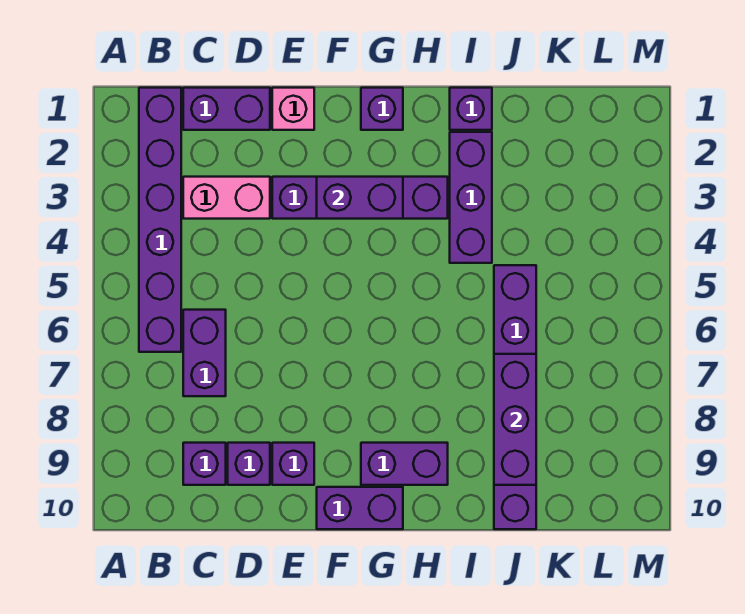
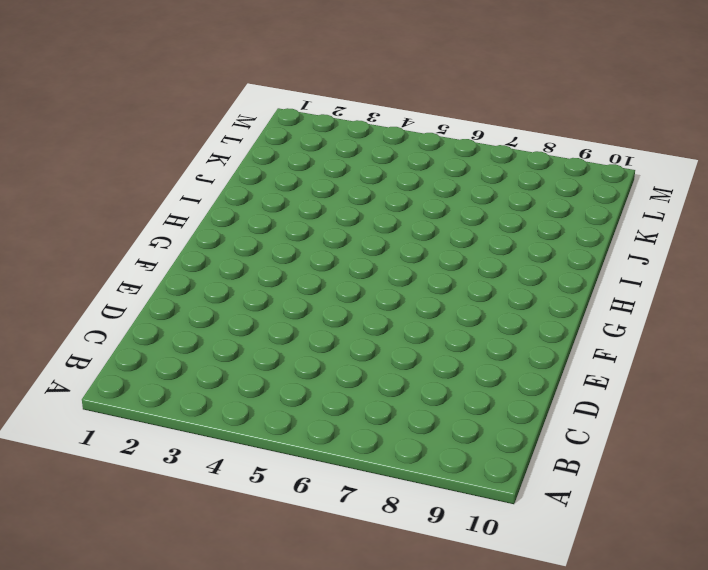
none -> purple 1x6 brick [139,88,181,352]
none -> purple 1x2 brick [183,88,270,130]
none -> pink 1x2 brick [183,177,270,219]

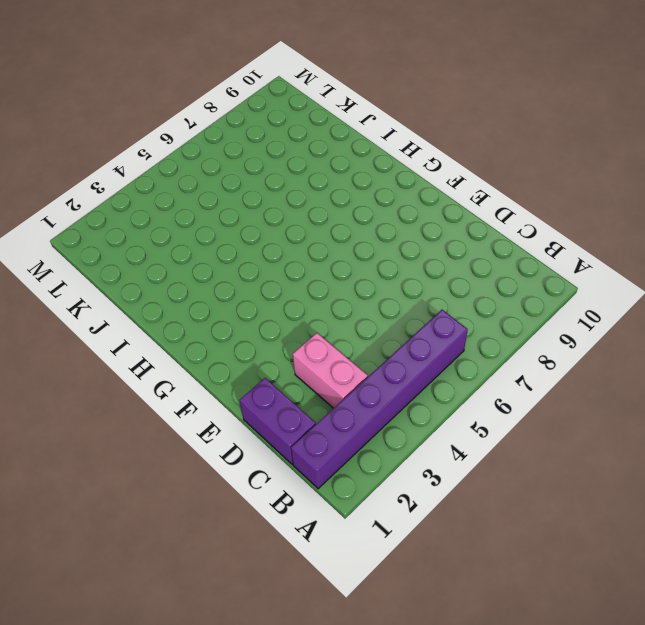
none -> purple 1x2 brick [183,310,226,396]
none -> purple 1x1 brick [183,443,226,485]
none -> purple 1x1 brick [228,443,270,485]

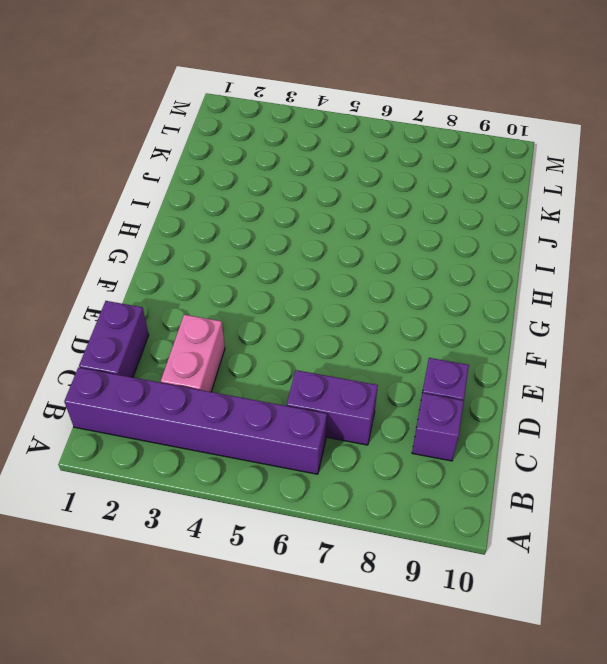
none -> pink 1x1 brick [272,88,314,130]
none -> purple 1x4 brick [272,177,448,219]
none -> purple 1x1 brick [272,443,314,485]

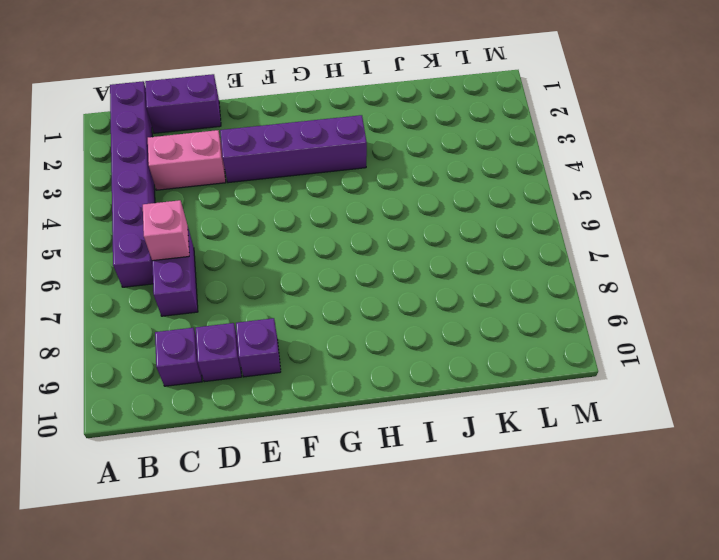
pink 1x1 brick [143,200,189,261] -> pink 1x1 brick moved to [272,88,314,130]
none -> purple 1x2 brick [317,487,403,529]
none -> purple 1x1 brick [361,88,403,130]
none -> purple 1x2 brick [361,443,448,485]

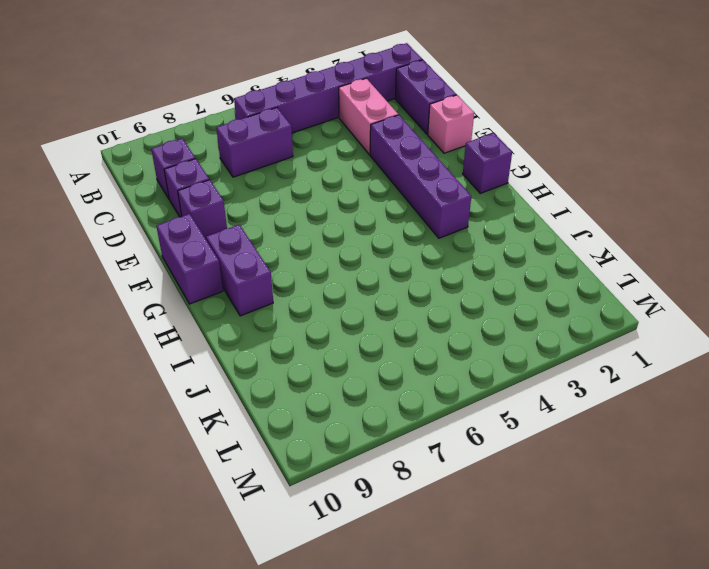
none -> purple 1x1 brick [450,88,492,130]
none -> purple 1x3 brick [450,132,492,263]
none -> purple 1x6 brick [494,265,536,529]

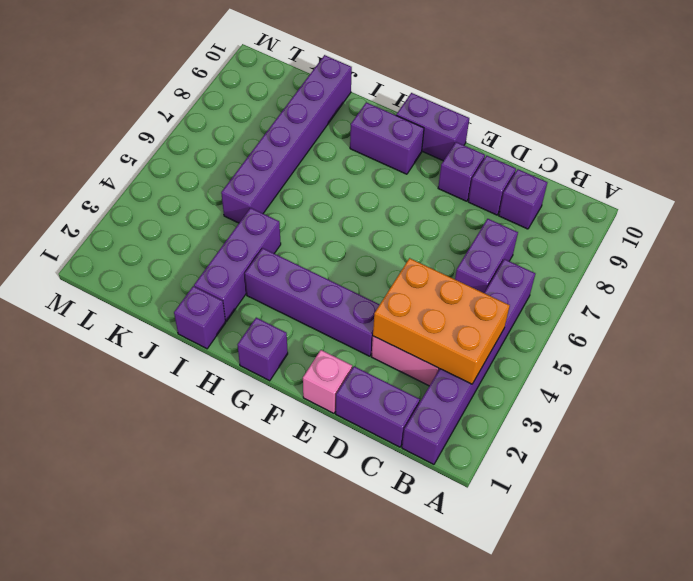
orange 2x3 brick [373,258,510,384] -> none
none -> purple 1x2 brick [317,177,403,219]
none -> purple 1x3 brick [494,354,536,485]

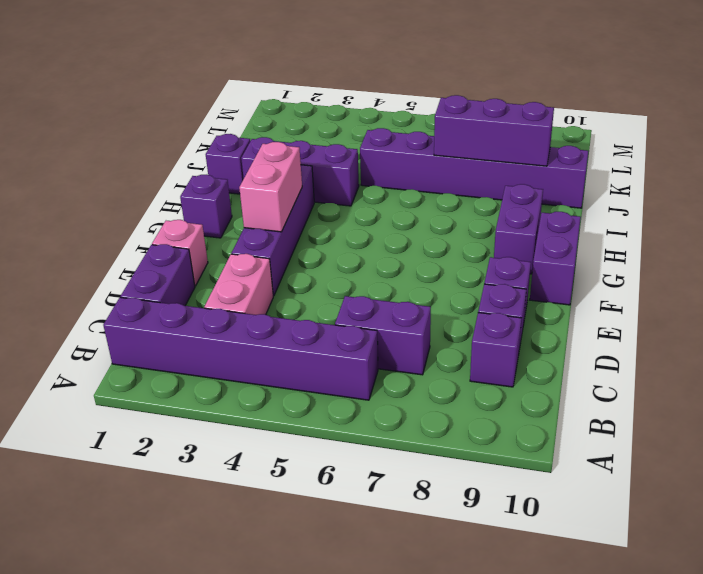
pink 1x2 brick [239,142,302,232] -> purple 1x2 brick [317,177,403,219]

